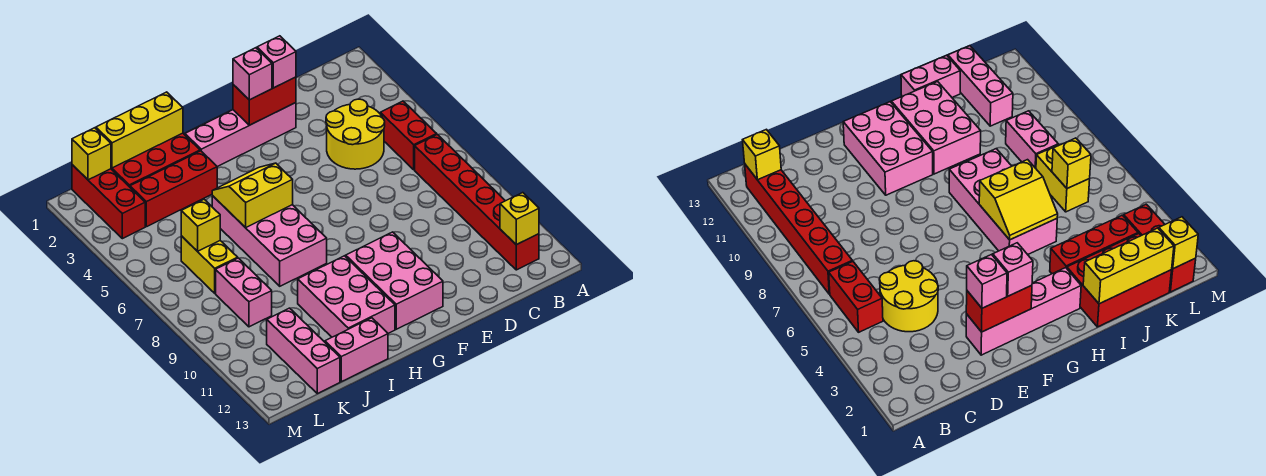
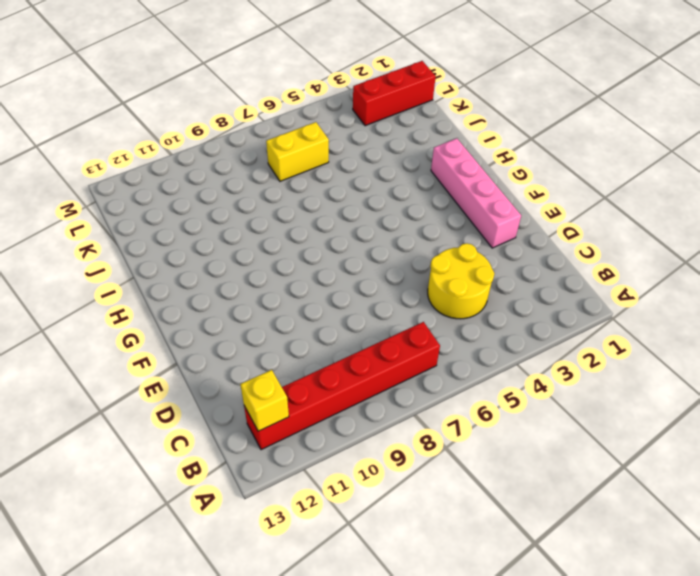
none -> red 1x2 brick [380,101,437,170]
none -> pink 2x3 brick [346,232,443,329]
none -> pink 2x4 brick [212,196,327,286]

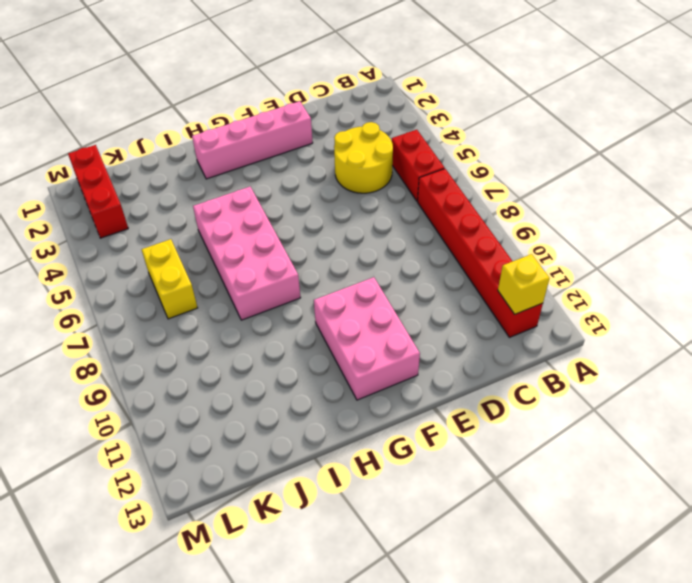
none -> pink 2x3 brick [298,256,395,337]
none -> red 2x3 brick [111,133,200,187]
none -> red 1x3 brick [130,151,217,227]

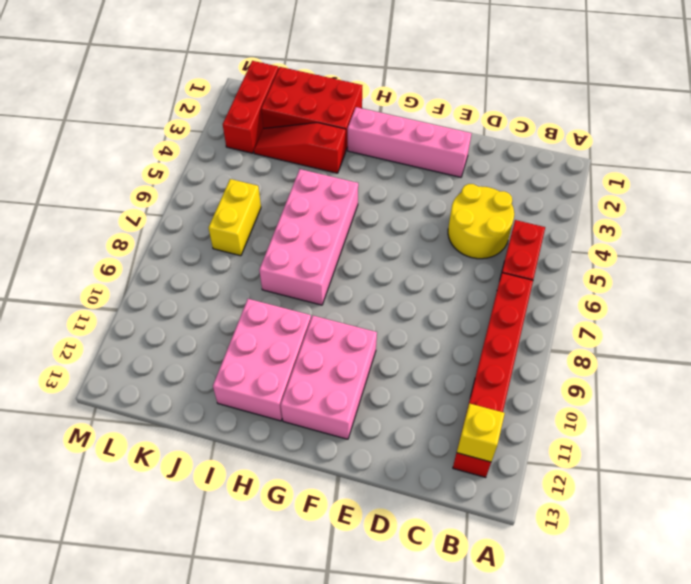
red 1x3 slope [254,123,346,173] -> red 1x3 brick [130,151,217,227]
none -> pink 1x2 brick [325,318,388,382]
none -> pink 1x2 brick [216,258,272,327]
none -> pink 1x3 brick [267,308,340,394]

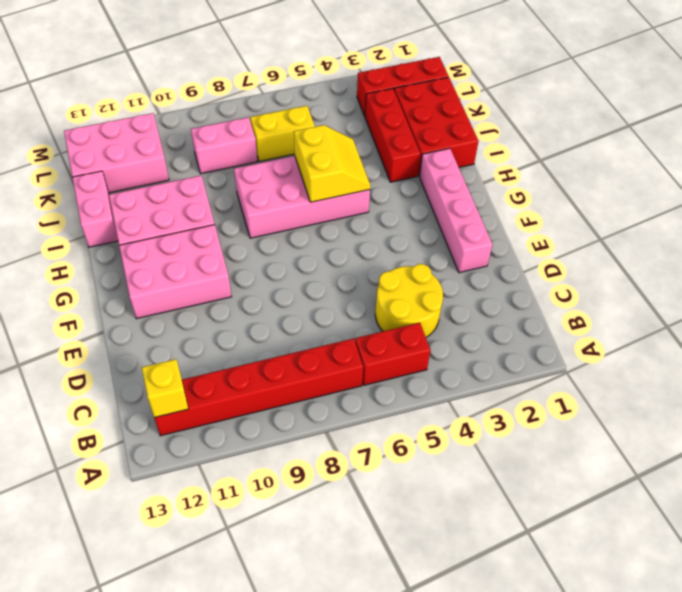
pink 2x3 brick [64,113,169,193] -> pink 1x3 brick [267,308,340,394]
none -> red 1x2 brick [233,77,296,125]
none -> yellow 1x3 brick [96,92,183,168]
none -> yellow 1x1 brick [181,199,220,251]

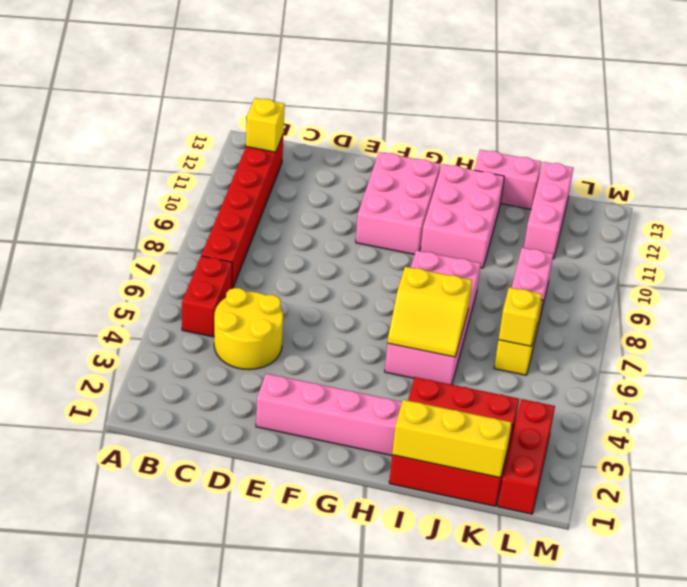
none -> red 1x2 brick [233,77,296,125]
none -> yellow 1x1 brick [72,128,111,180]
none -> pink 1x1 brick [257,36,296,88]

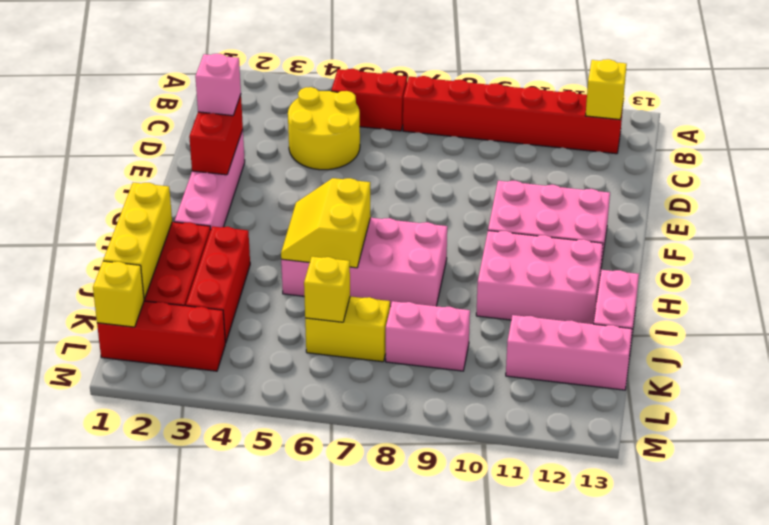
none -> pink 1x1 brick [233,48,272,100]

